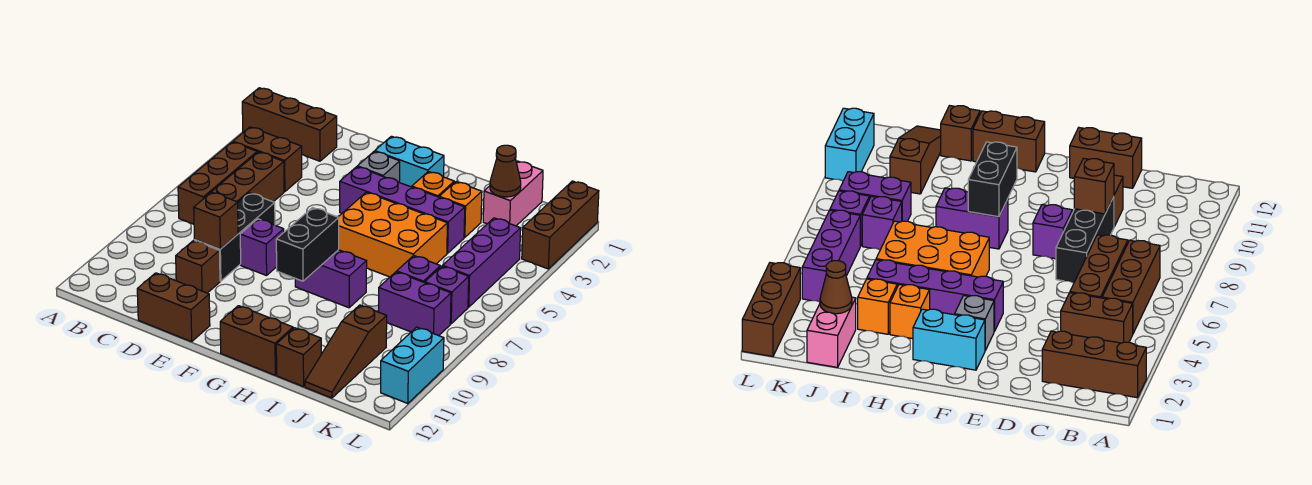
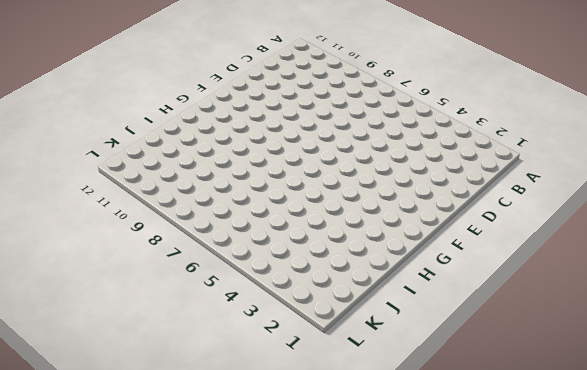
none -> brown 1x3 brick [242,88,337,161]
none -> brown 1x2 brick [233,127,302,192]
none -> brown 1x3 brick [178,142,257,224]

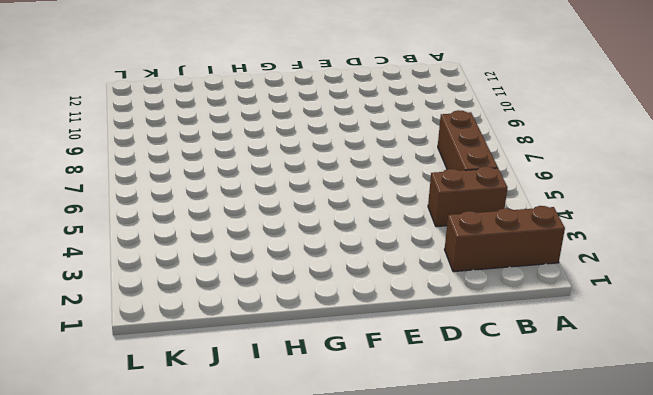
none -> brown 1x3 brick [207,152,284,202]
none -> black 1x3 brick [195,193,275,281]
none -> brown 1x1 brick [176,240,220,293]

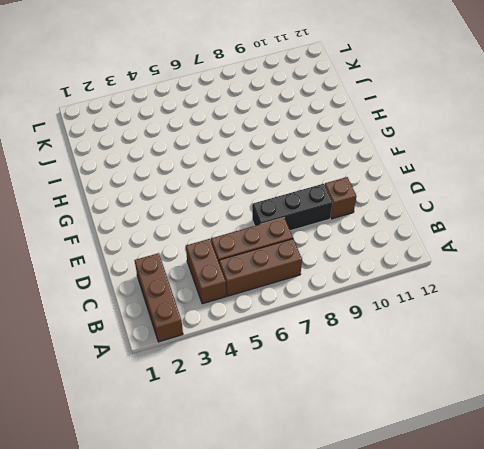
none -> brown 1x2 brick [137,273,210,342]
none -> purple 1x1 brick [240,219,284,276]
none -> cyan 1x2 brick [375,136,444,187]

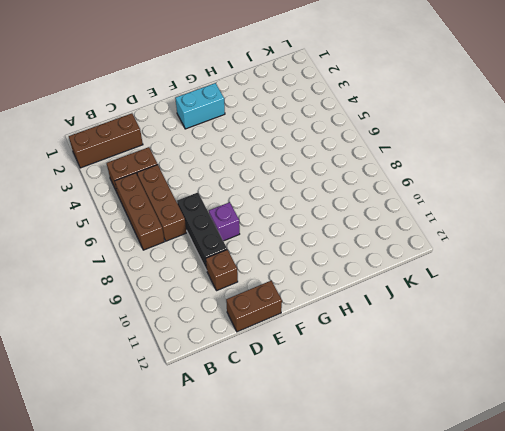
none -> grey 1x1 brick [357,152,400,182]
none -> purple 1x4 brick [340,167,465,253]
none -> orange 2x3 brick [338,192,447,277]

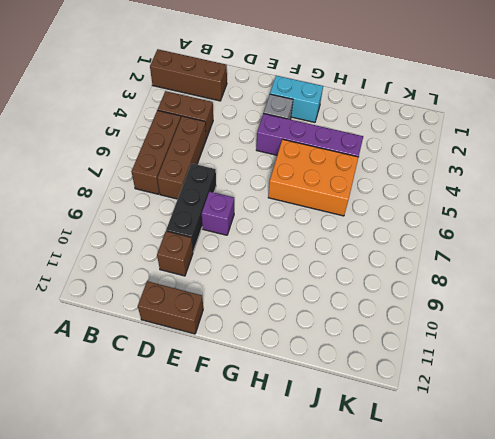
none -> purple 1x2 brick [295,250,367,308]
none -> brown 1x2 brick [220,306,293,375]
none -> orange 1x1 brick [412,172,454,197]

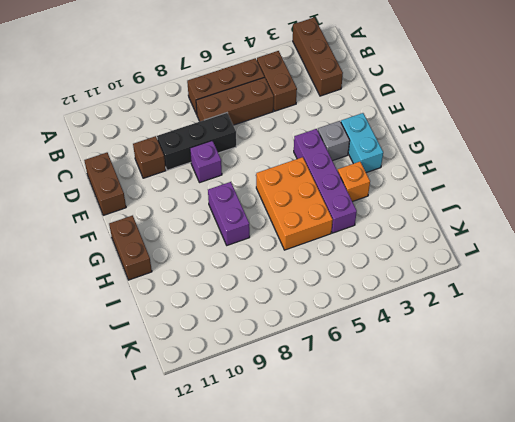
none -> orange 1x1 brick [439,182,482,238]
none -> brown 1x1 brick [276,328,321,387]
none -> pink 1x2 brick [483,161,543,226]

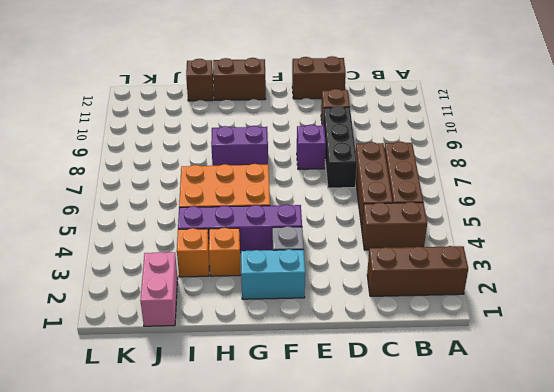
none -> purple 1x1 brick [397,256,440,283]
none -> purple 1x2 brick [379,272,451,336]
none -> brown 1x3 slope [305,305,387,398]

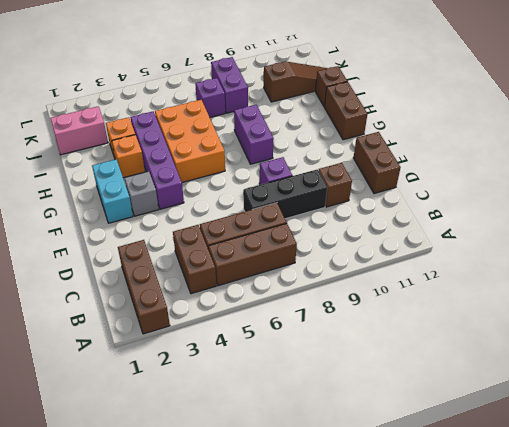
none -> purple 1x3 brick [443,218,521,307]
none -> purple 1x1 brick [425,266,469,324]
none -> brown 1x3 brick [522,181,599,269]

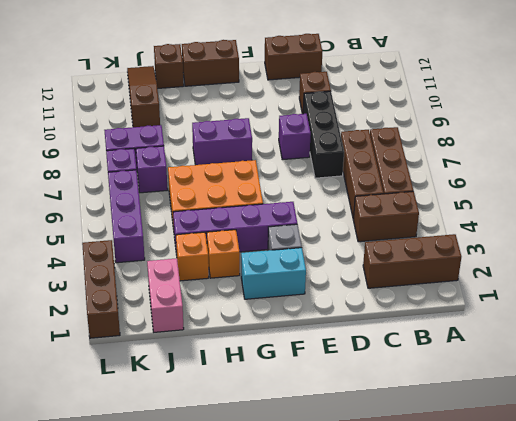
none -> cyan 1x2 brick [381,327,444,404]
none -> brown 1x1 brick [194,192,238,249]
none -> black 1x2 brick [276,208,339,281]

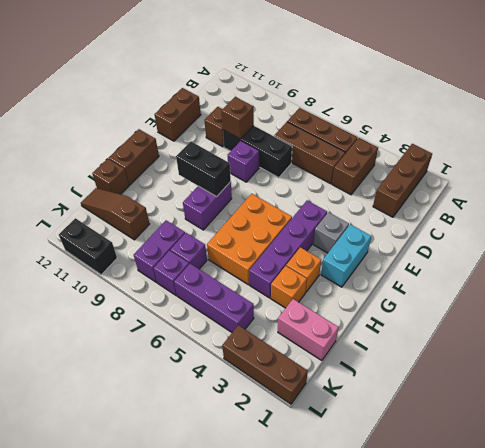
black 1x2 brick [59,218,117,275] -> cyan 1x2 brick [381,327,444,404]
none -> brown 1x1 cone [490,145,521,197]

